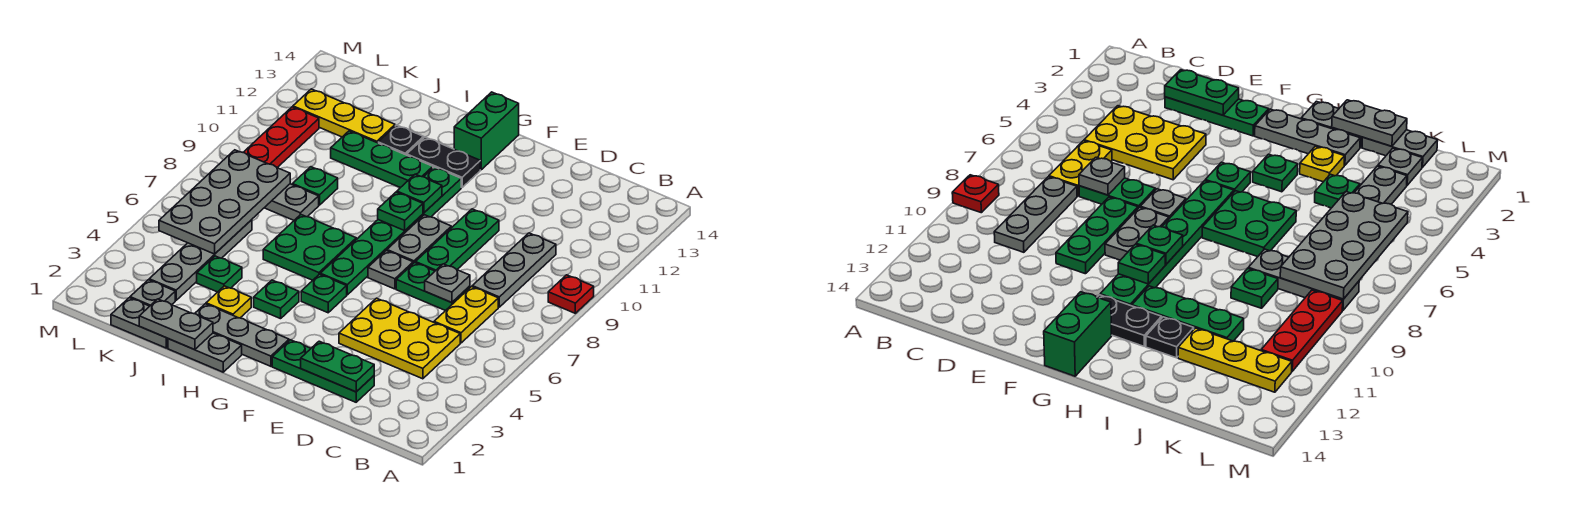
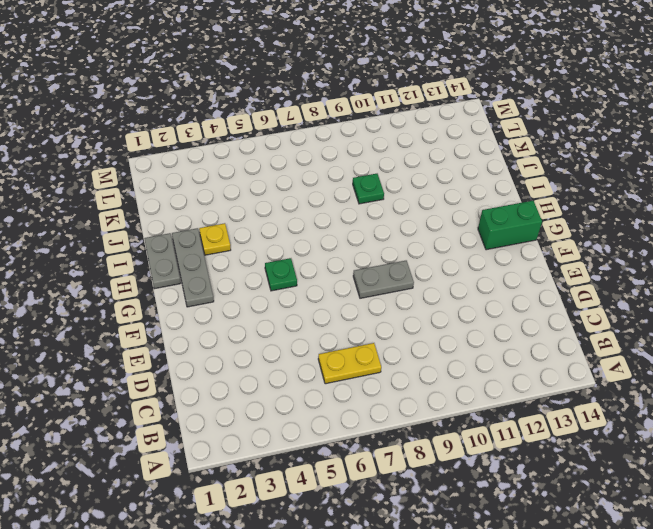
none -> red 1x1 plate [548,275,594,313]
none -> yellow 2x3 plate [339,298,460,379]
none -> grey 1x3 plate [472,233,556,307]
none -> green 1x3 plate [272,340,374,402]

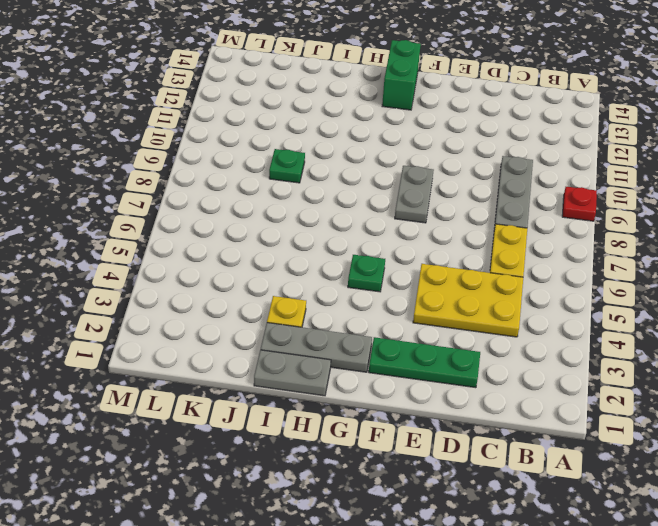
none -> green 1x2 plate [396,263,470,311]
none -> green 1x3 plate [415,209,499,271]
none -> grey 1x1 plate [368,251,413,289]
none -> green 1x6 plate [320,167,461,295]

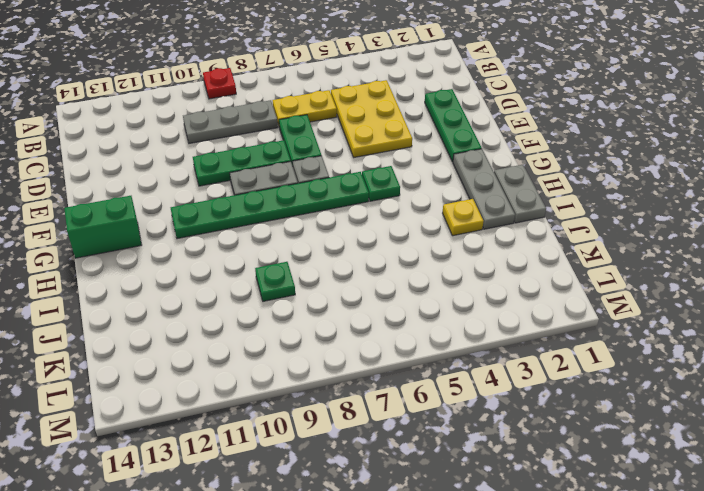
none -> black 1x2 plate [407,137,480,188]
none -> green 1x1 plate [254,280,299,319]
none -> green 2x2 plate [263,215,356,280]
none -> green 1x3 plate [331,131,433,188]

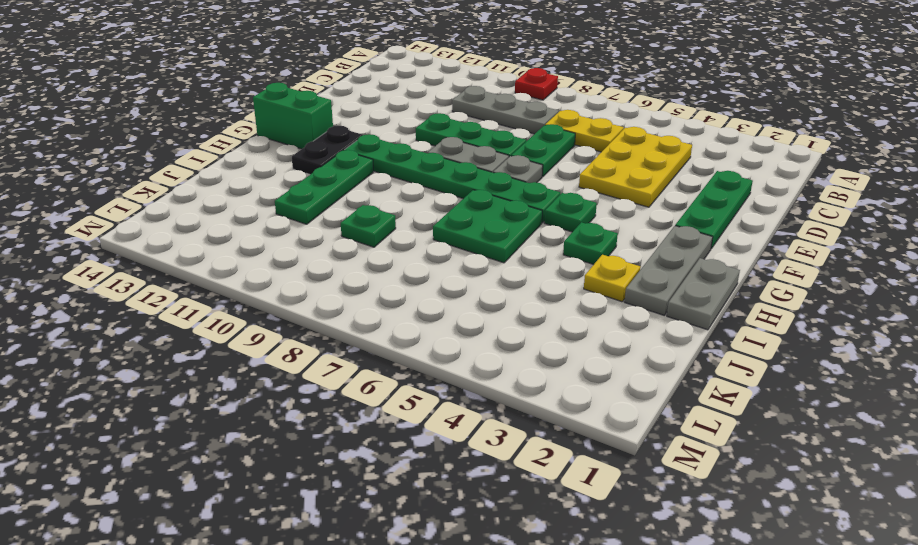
none -> black 1x1 plate [378,125,424,155]
none -> grey 1x2 plate [111,298,168,348]
none -> green 1x1 plate [197,256,242,292]
none -> grey 1x3 plate [265,184,319,220]

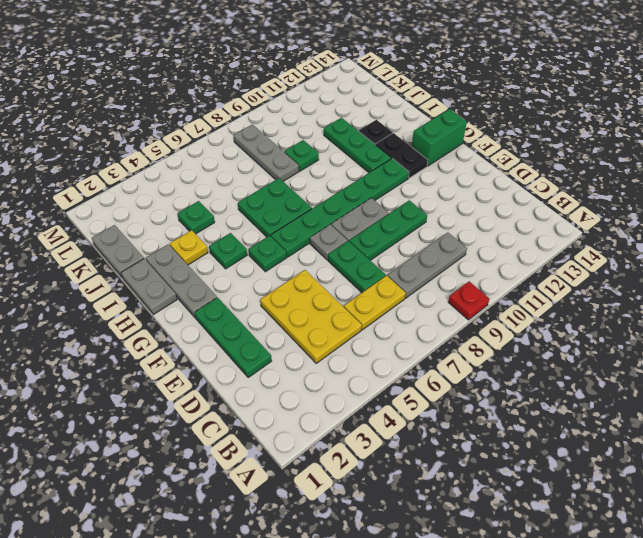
none -> yellow 1x3 plate [293,89,395,143]
none -> grey 1x1 plate [130,280,175,306]
none -> grey 1x4 plate [149,220,252,300]
none -> red 1x3 plate [243,107,319,167]

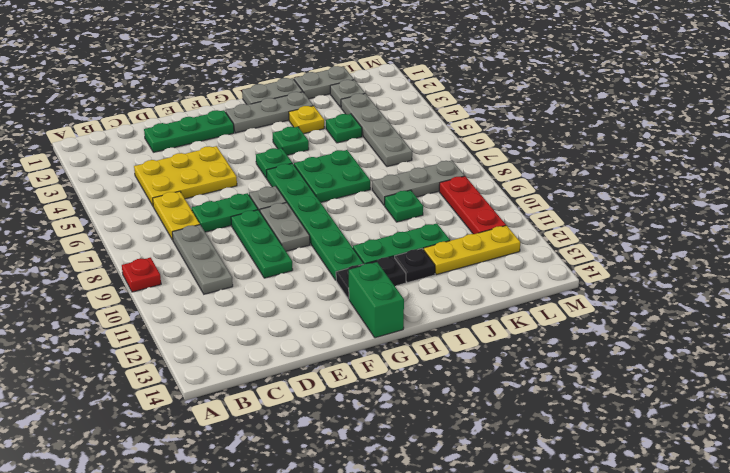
none -> green 1x2 plate [301,341,374,392]
none -> grey 1x1 plate [425,264,470,303]
none -> green 1x1 plate [378,192,423,231]
none -> green 1x1 plate [397,174,442,213]

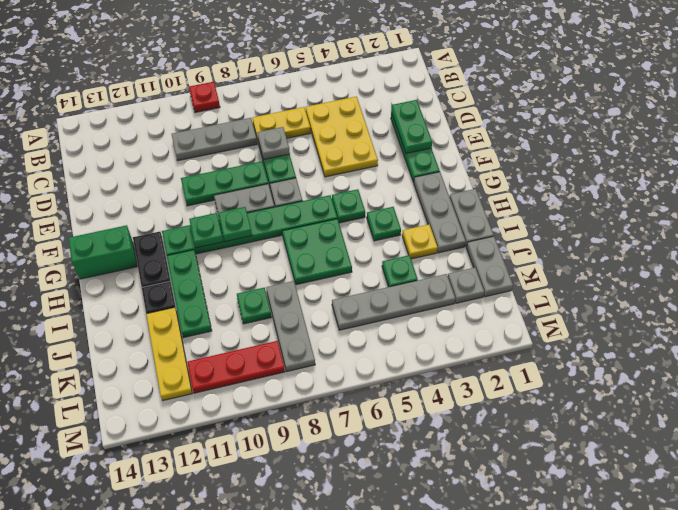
none -> grey 1x2 plate [139,299,213,350]
none -> grey 2x4 plate [159,150,290,254]

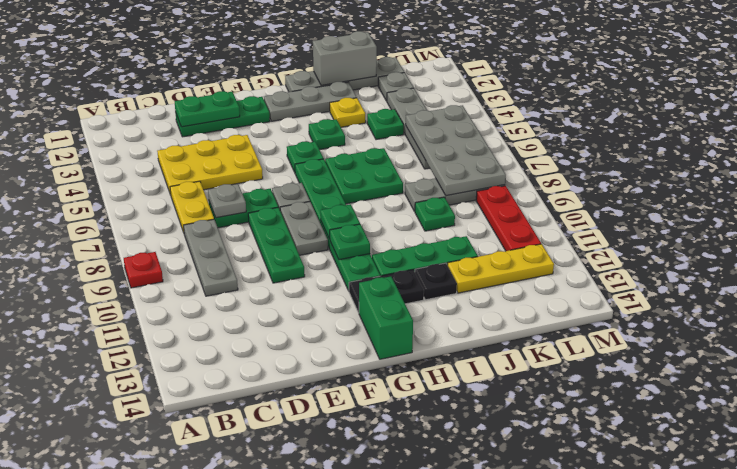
grey 1x2 brick [313,31,377,86] -> grey 1x2 plate [139,299,213,350]

